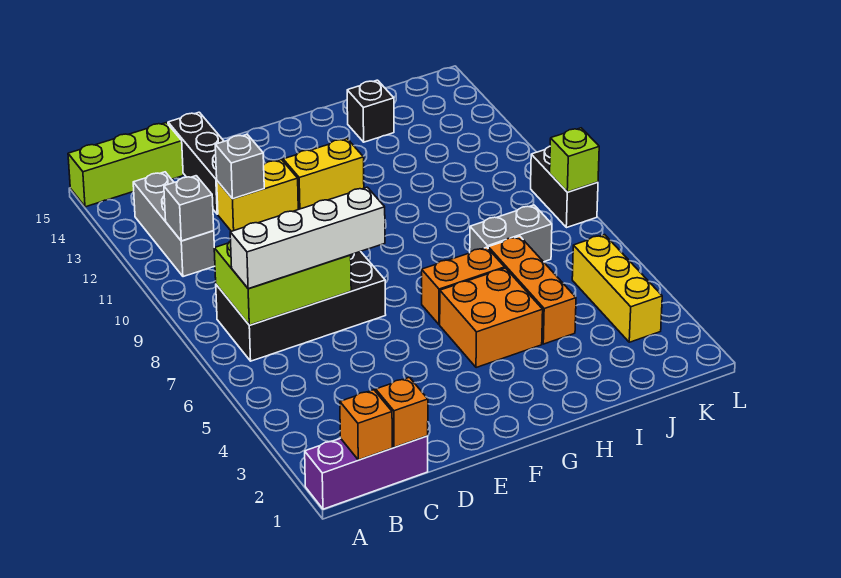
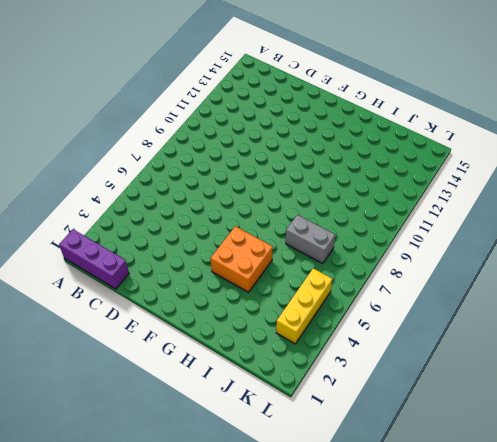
none -> lime 1x3 brick [68,123,183,207]
none -> black 2x4 brick [216,251,386,361]
none -> grey 1x3 brick [133,172,215,277]

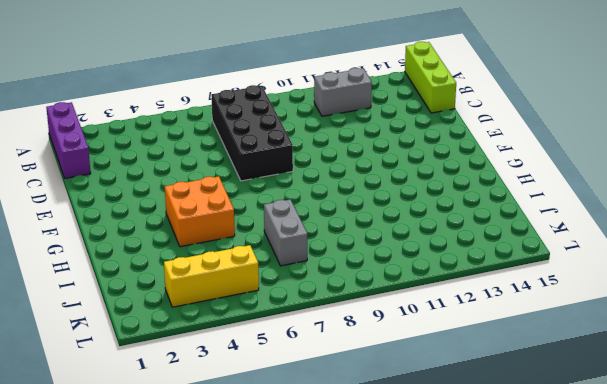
grey 1x2 brick [314,68,372,116] -> grey 1x3 brick [133,172,215,277]
none -> yellow 1x2 brick [217,160,298,231]
none -> black 1x3 brick [168,112,224,214]
none -> yellow 1x2 brick [283,139,364,209]

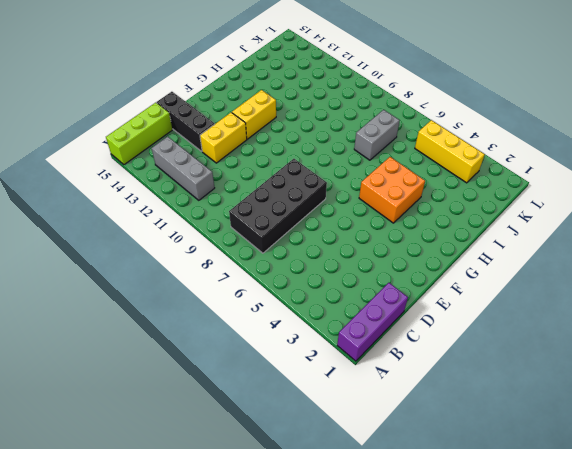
none -> orange 1x2 brick [422,247,505,325]
none -> orange 1x3 brick [488,236,576,344]
none -> black 1x1 brick [347,80,394,142]

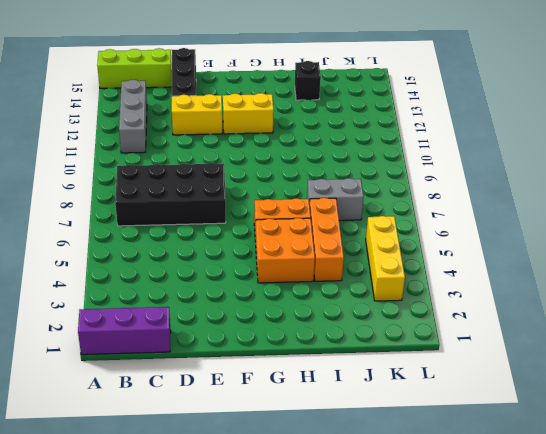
none -> black 1x2 brick [531,146,598,228]
none -> orange 1x1 brick [340,390,392,460]
none -> lime 2x3 brick [214,241,351,325]

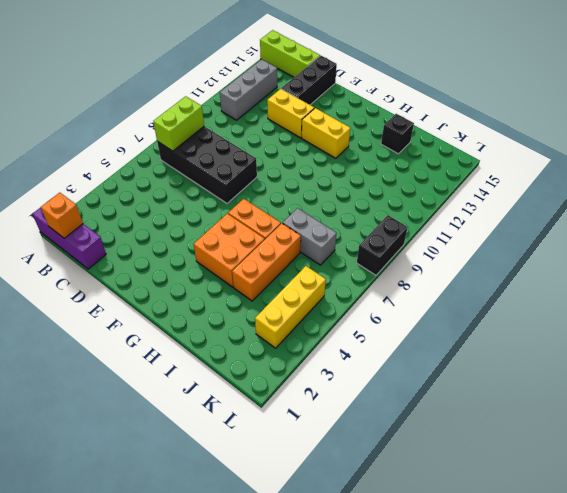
lime 1x2 brick [153,96,204,151] -> lime 2x3 brick [214,241,351,325]
none -> grey 1x1 brick [164,176,214,241]
none -> orange 1x1 brick [376,377,428,447]
none -> grey 1x1 brick [215,134,264,199]

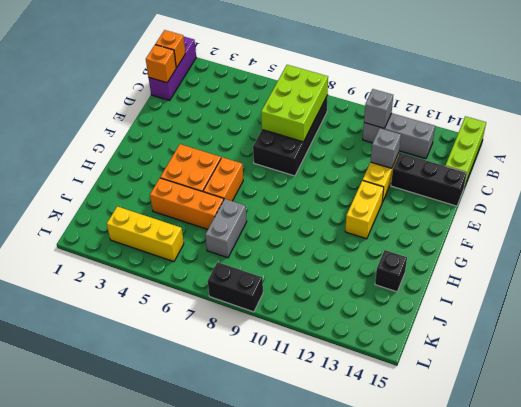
none -> lime 1x1 brick [550,128,599,192]
none -> white 1x4 brick [230,187,385,289]

